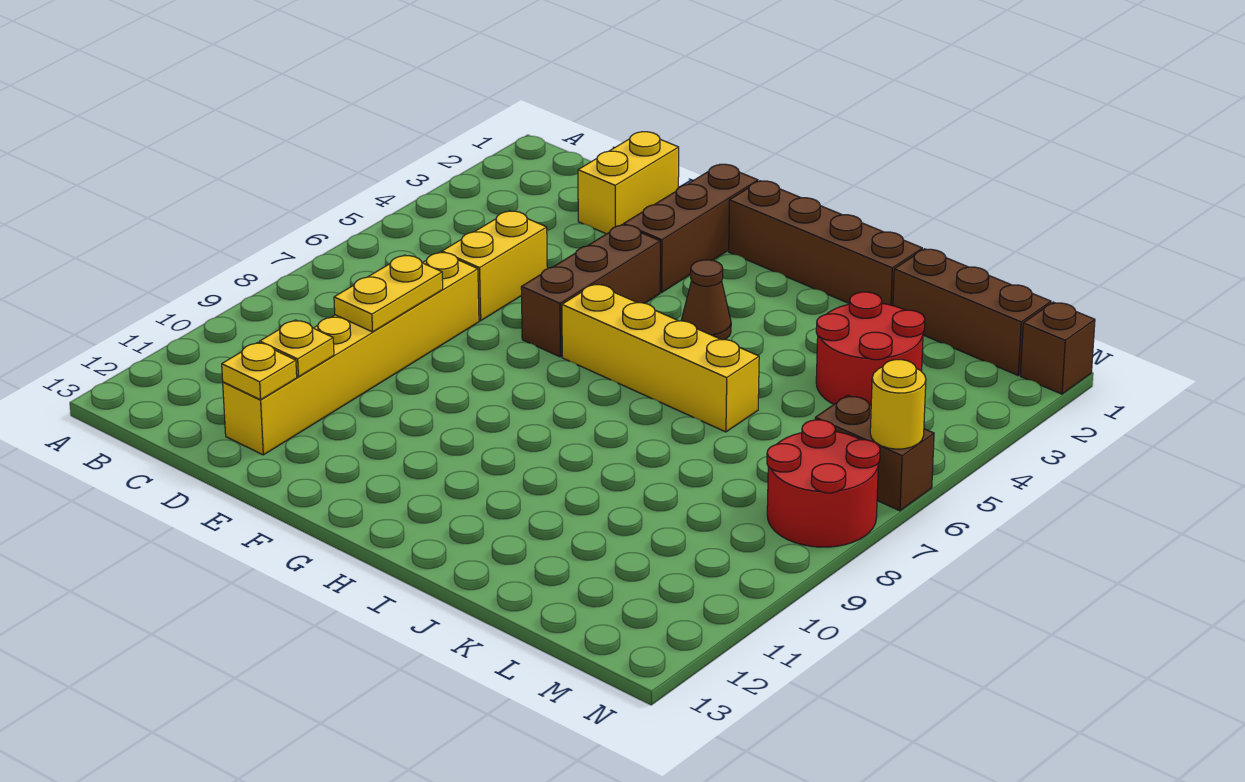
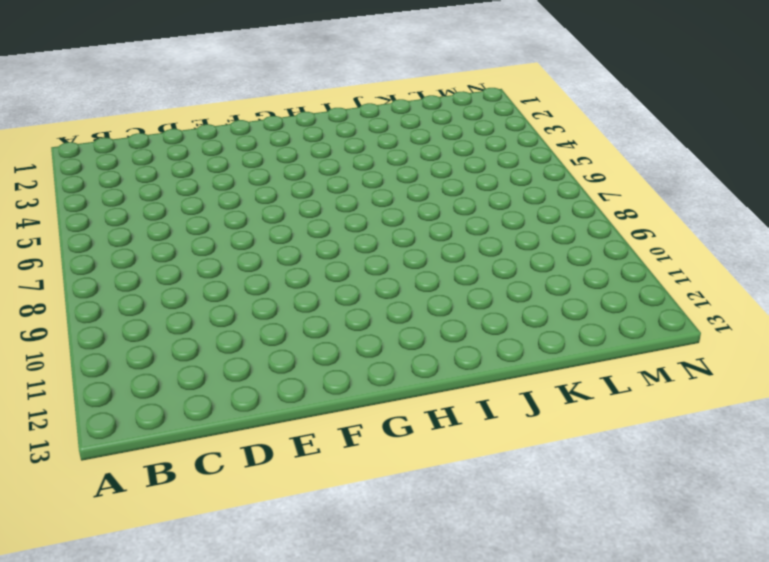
none -> yellow 1x2 brick [578,132,679,234]
none -> yellow 1x2 brick [442,211,547,321]
none -> yellow 1x6 brick [223,252,479,455]

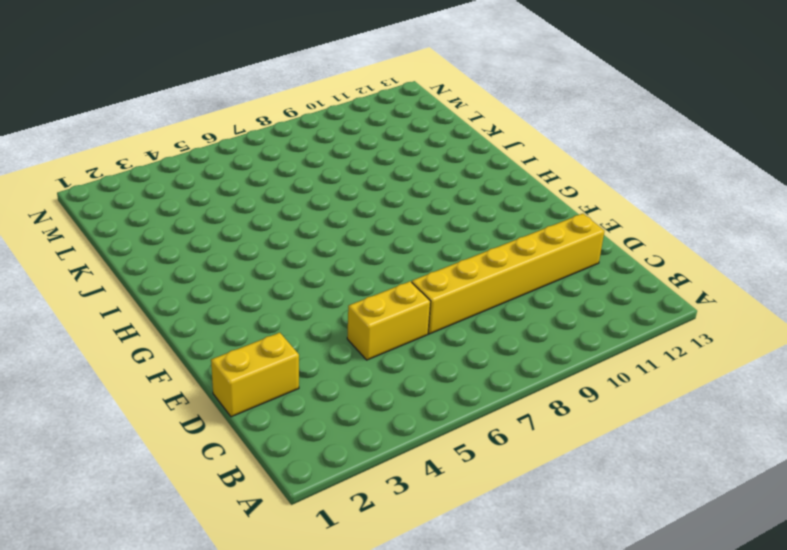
none -> brown 1x3 brick [624,164,758,293]
none -> brown 1x3 brick [521,225,660,357]
none -> brown 1x4 brick [729,181,922,306]

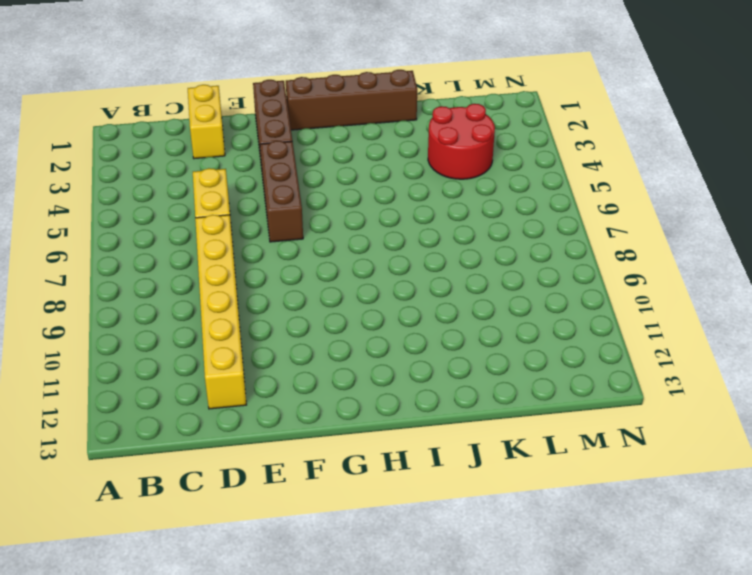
none -> yellow 1x4 brick [562,284,759,432]
none -> brown 1x1 cone [681,260,731,340]
none -> brown 1x3 brick [893,249,1051,375]

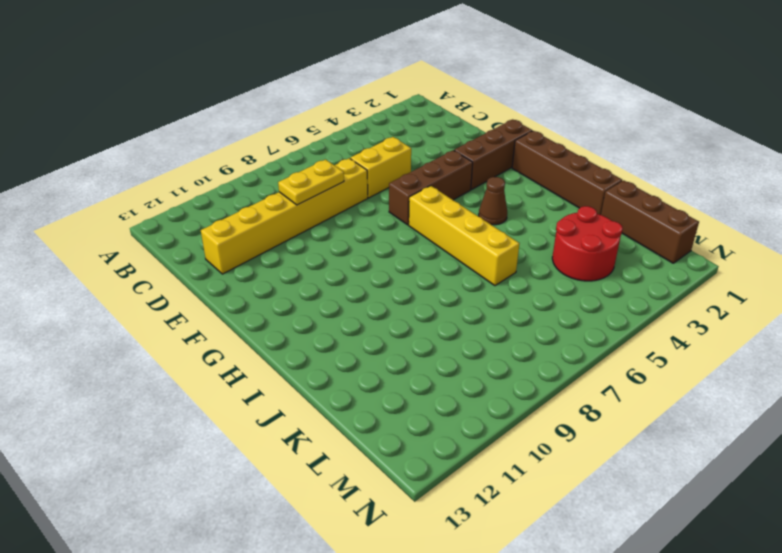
none -> yellow 1x2 brick [578,132,679,234]
none -> brown 1x2 brick [815,395,934,511]
none -> red 2x2 round brick [767,420,880,547]

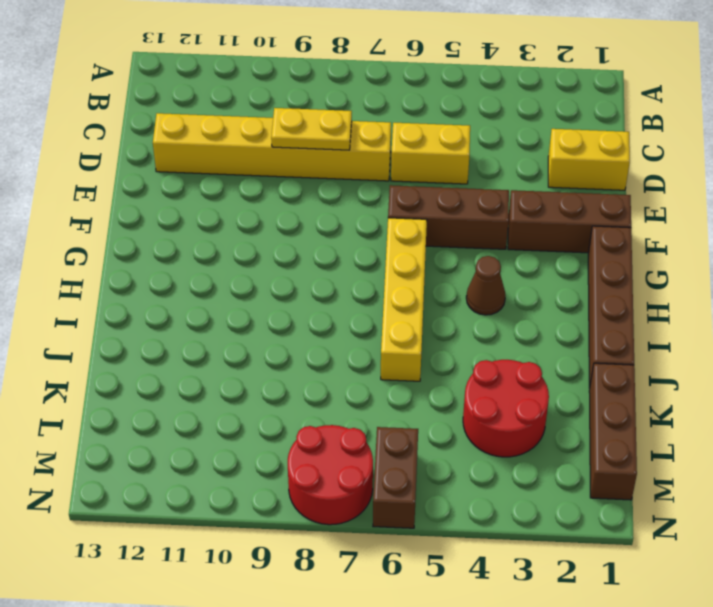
none -> brown 1x1 brick [1020,302,1095,394]
none -> yellow 1x1 plate [260,320,334,377]
none -> yellow 1x1 plate [222,342,297,400]

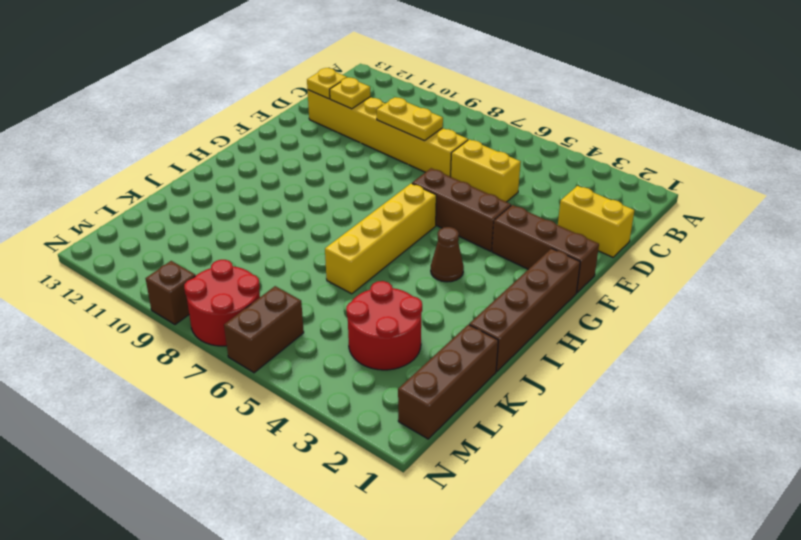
brown 1x1 brick [146,261,195,325] -> brown 1x1 brick moved to [1020,302,1095,394]
none -> yellow 1x1 round brick [870,360,926,449]

